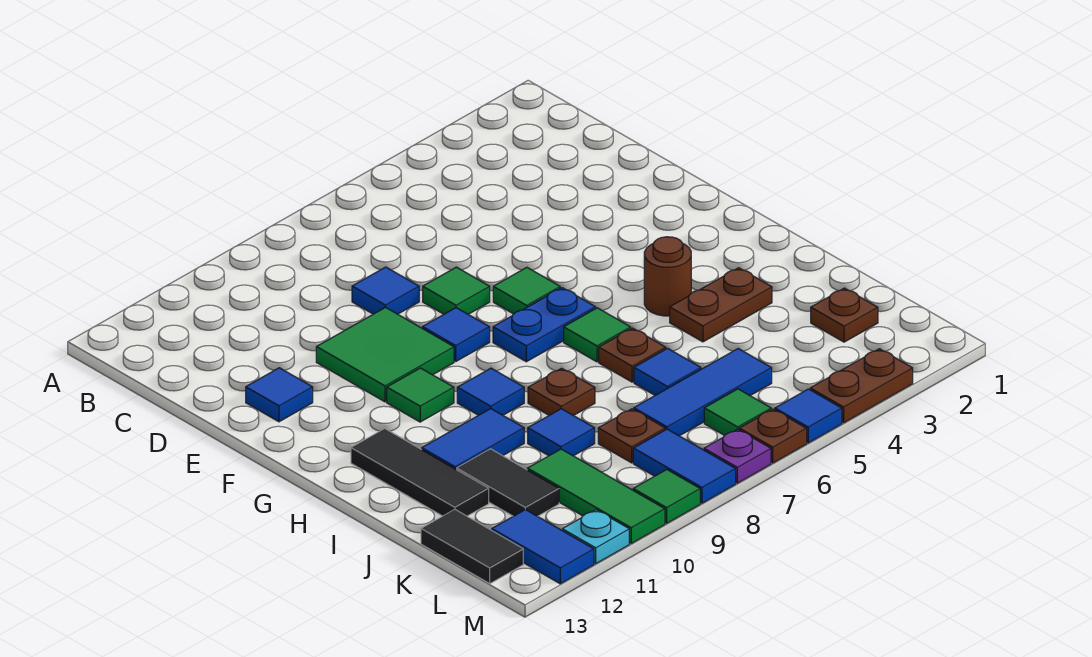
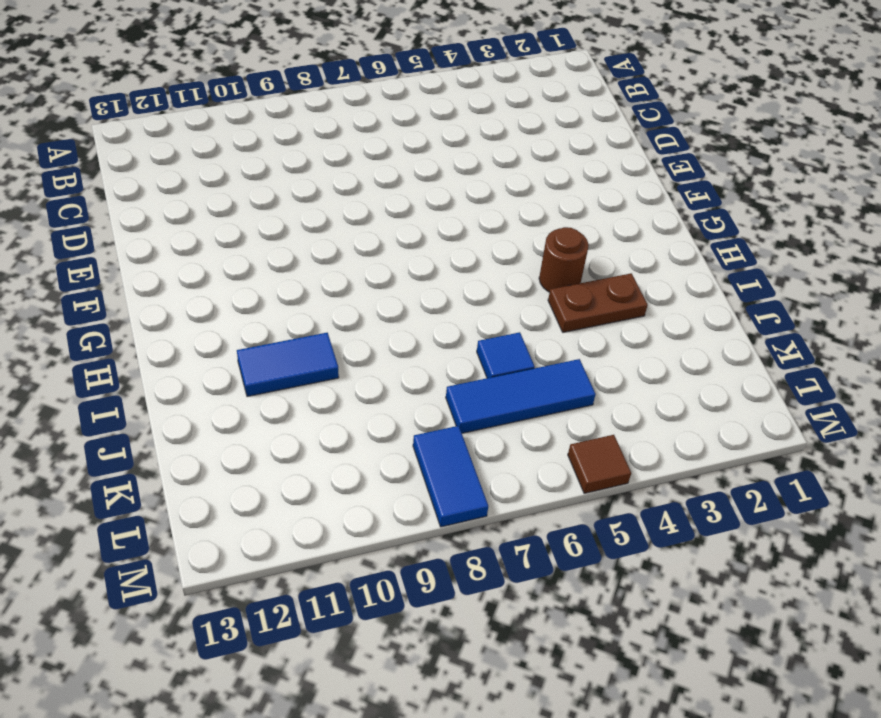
brown 1x1 tile [568,435,631,493] -> blue 1x1 tile [775,389,842,443]
none -> blue 1x1 tile [352,267,419,314]
none -> green 1x1 tile [423,267,490,314]
none -> green 2x2 tile [316,307,454,402]
none -> blue 1x1 tile [246,368,313,422]

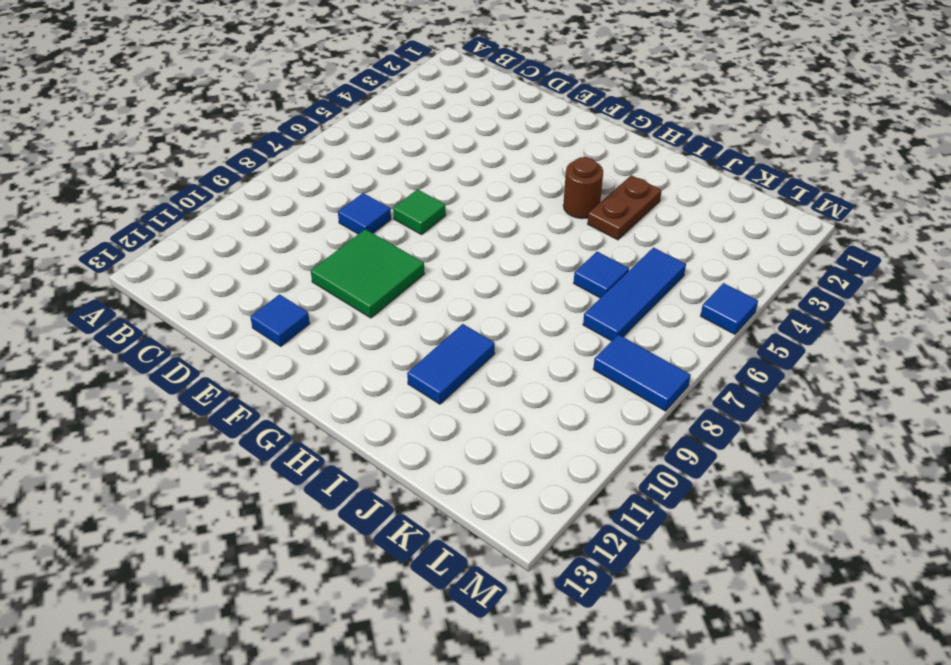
none -> green 1x1 tile [493,267,560,314]
none -> blue 1x1 tile [422,308,490,361]
none -> blue 1x2 plate [493,288,596,362]
none -> green 1x1 tile [387,368,454,422]

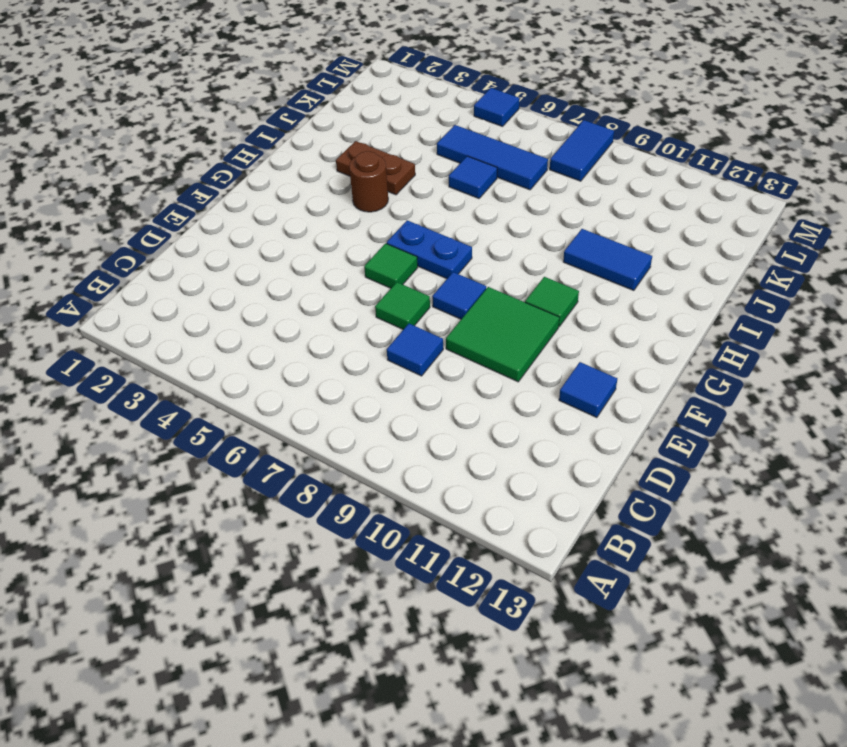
none -> green 1x1 tile [564,308,631,362]
none -> blue 1x1 tile [457,368,524,415]
none -> black 1x3 tile [351,429,489,516]
none -> brown 1x1 plate [599,328,666,382]

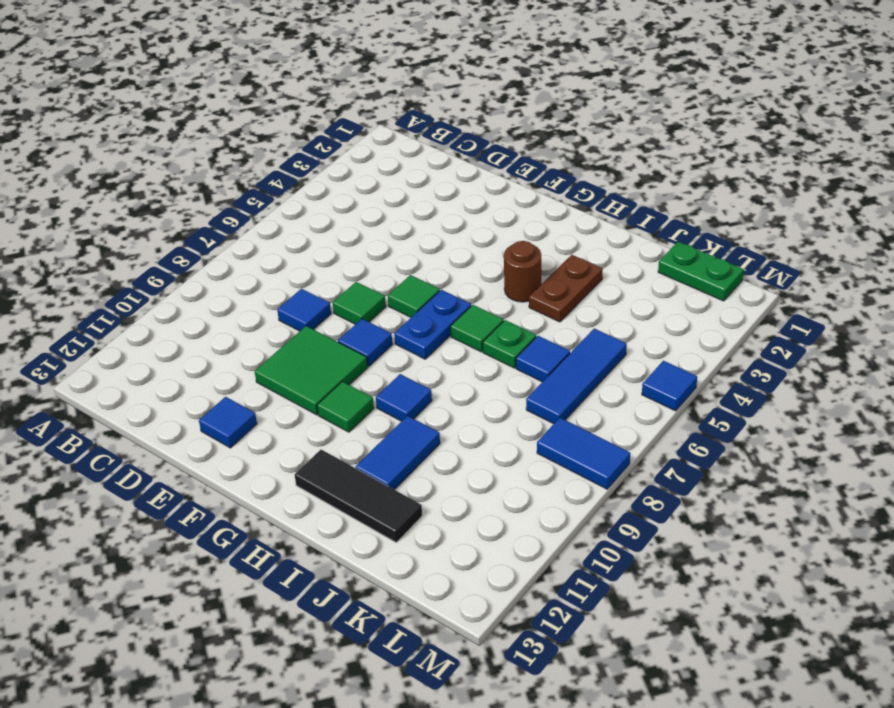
green 1x1 plate [483,320,536,368] -> brown 1x1 plate [599,328,666,382]
green 1x2 plate [658,242,744,301] -> none
none -> brown 1x1 plate [528,368,595,416]
none -> blue 1x1 tile [528,409,595,456]
none -> black 1x2 tile [457,449,559,516]
none -> brown 1x1 plate [811,288,878,342]

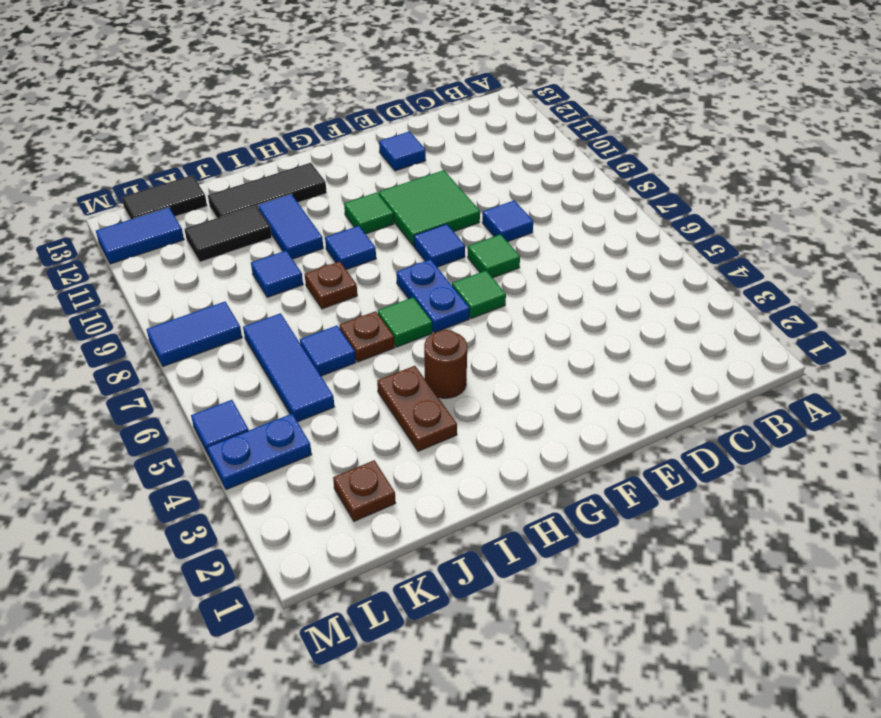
blue 1x2 plate [207,414,312,490] -> brown 1x2 plate [810,349,913,423]
none -> brown 1x1 plate [598,409,665,463]
none -> green 1x3 tile [527,449,665,543]
none -> green 1x1 tile [704,389,771,435]
none -> brown 1x1 plate [739,409,807,463]

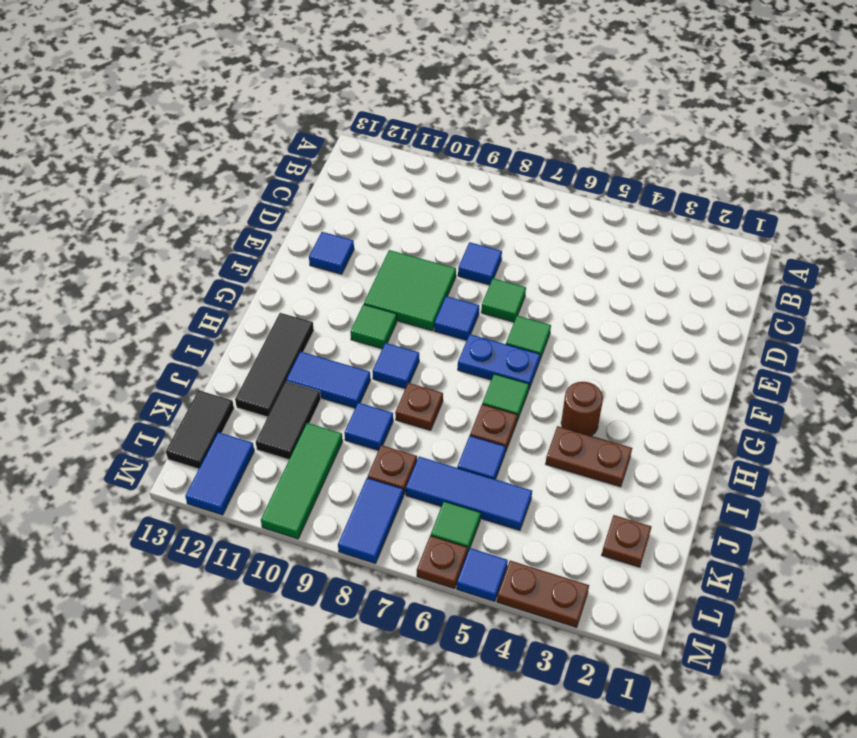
none -> purple 1x1 plate [704,429,771,483]
none -> green 1x1 tile [633,470,700,523]
none -> cyan 1x1 plate [562,510,629,564]

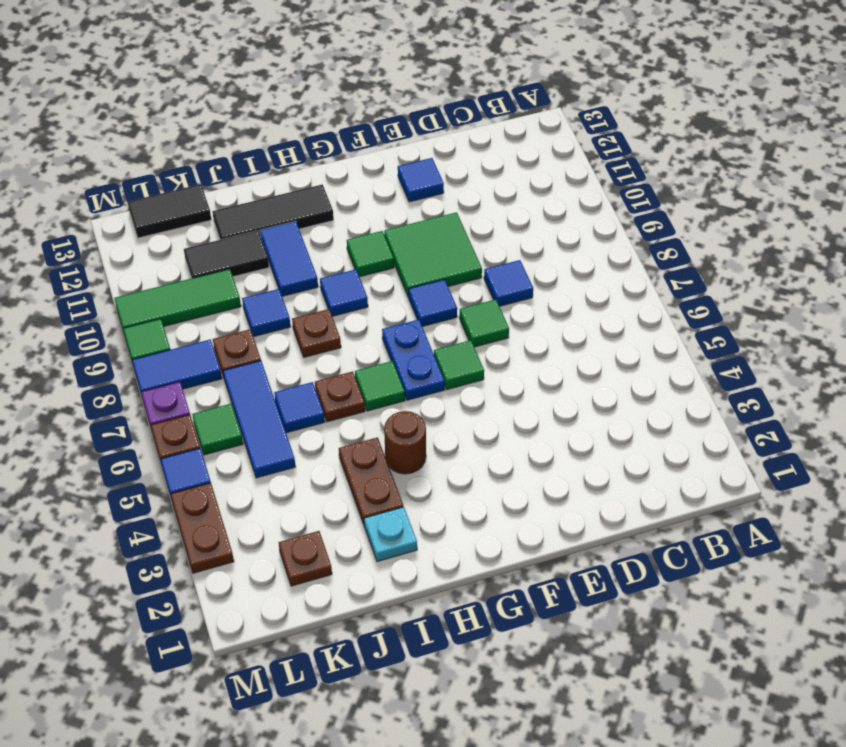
cyan 1x1 plate [364,507,417,562] -> cyan 1x1 plate moved to [562,510,629,564]
none -> blue 1x2 tile [492,509,594,584]

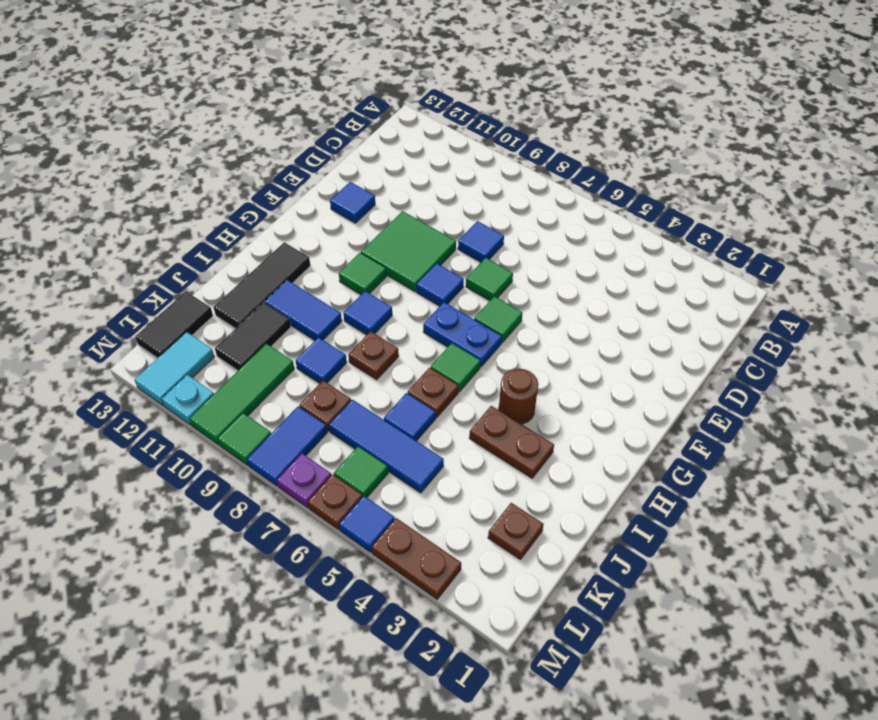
cyan 1x2 tile [134,332,214,405] -> blue 1x2 tile [492,509,594,584]

